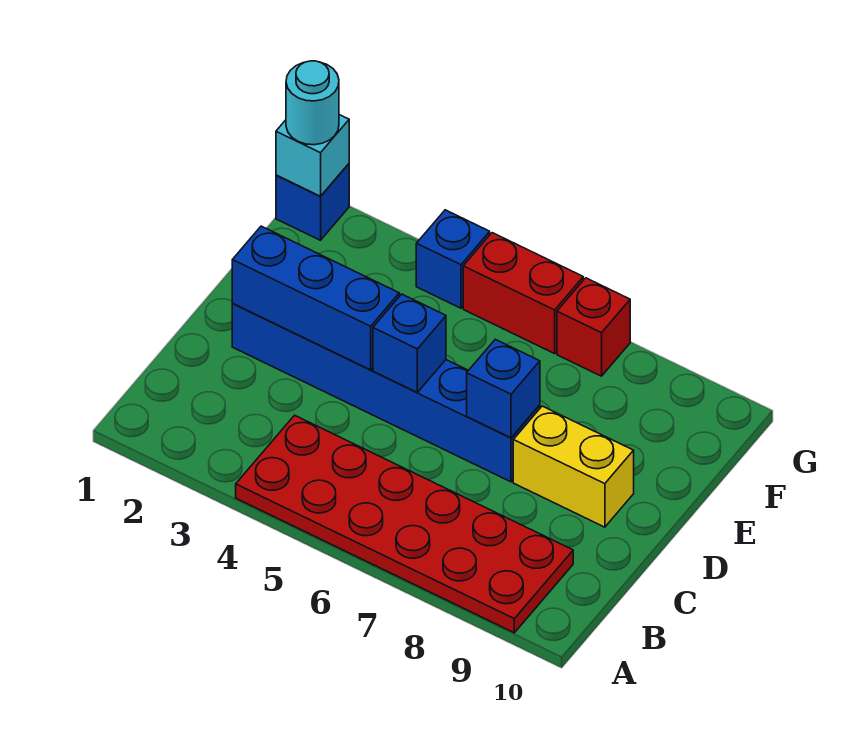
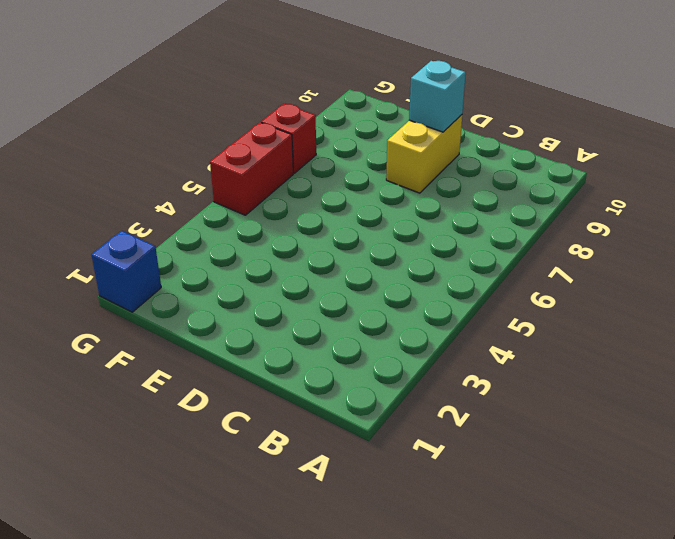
cyan 1x1 brick [409,61,466,132] -> cyan 1x1 brick moved to [276,115,349,196]
none -> red 2x6 plate [236,415,573,633]
none -> blue 1x6 brick [232,303,540,482]
none -> blue 1x1 brick [416,210,490,308]

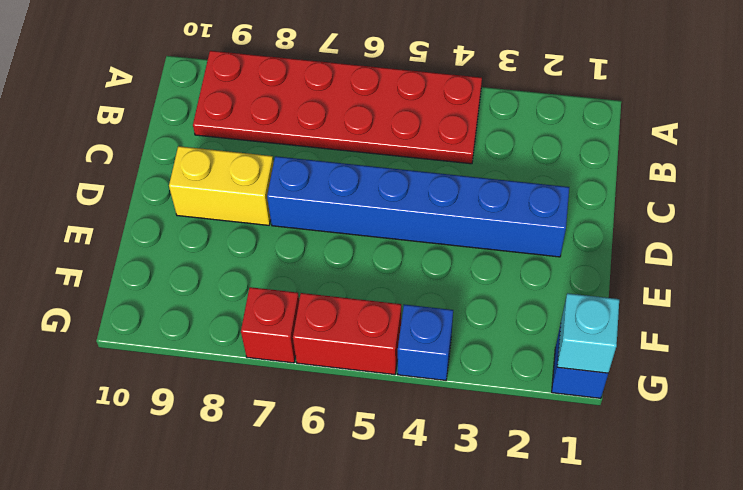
none -> blue 1x3 brick [232,226,399,370]
none -> blue 1x1 brick [373,294,446,392]
none -> blue 1x1 brick [467,339,540,438]

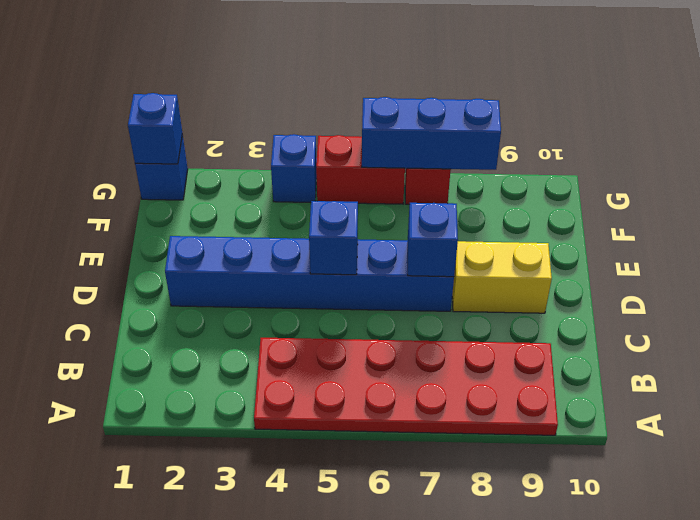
blue 1x1 brick [128,93,182,164] -> cyan 1x1 brick [276,115,349,196]
blue 1x3 brick [362,97,501,170] -> blue 1x3 brick moved to [232,226,399,370]
none -> cyan 1x1 round brick [286,61,339,145]

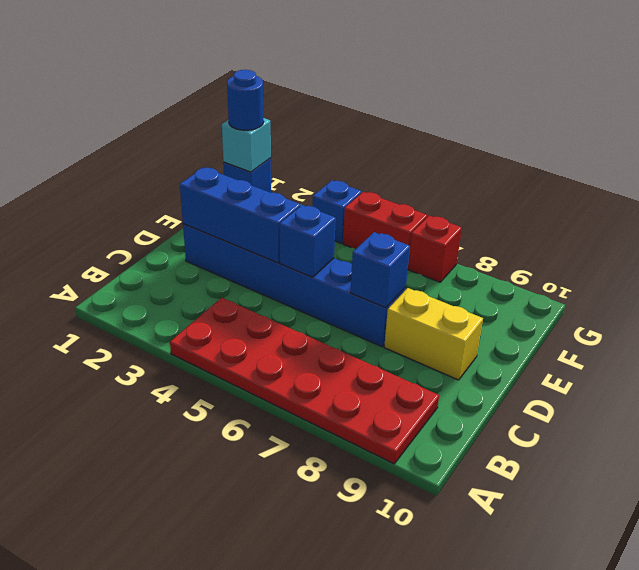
blue 1x1 round brick [227,70,264,130] -> cyan 1x1 round brick [286,61,339,145]

